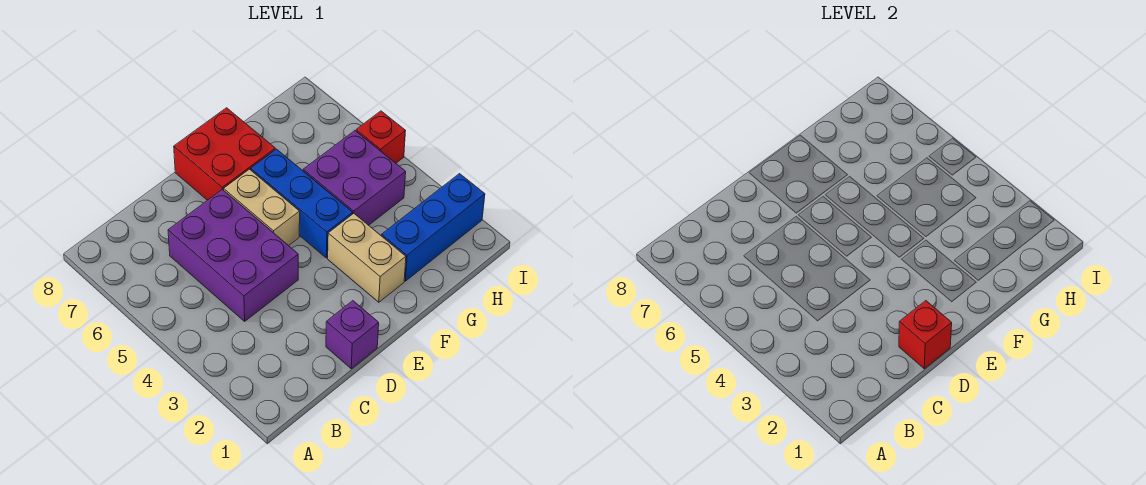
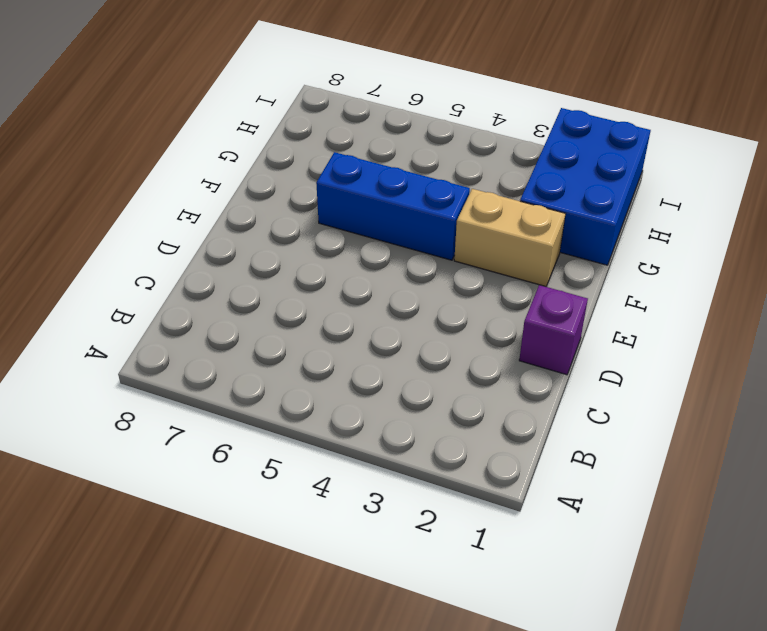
blue 2x3 brick [520,108,651,265] -> blue 1x3 brick [382,174,485,281]
none -> purple 2x3 brick [168,189,298,321]
none -> tan 1x2 brick [224,169,300,246]

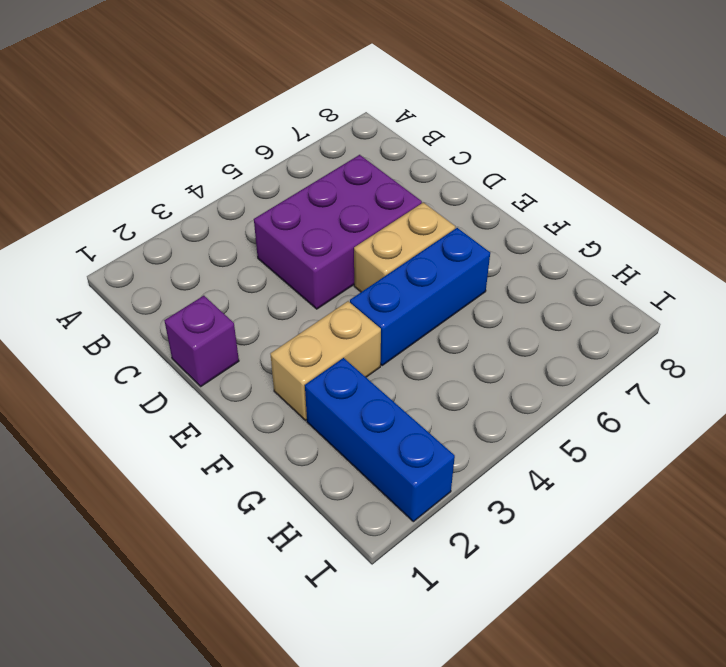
none -> red 2x2 brick [174,108,275,200]
none -> purple 2x2 brick [303,131,406,225]

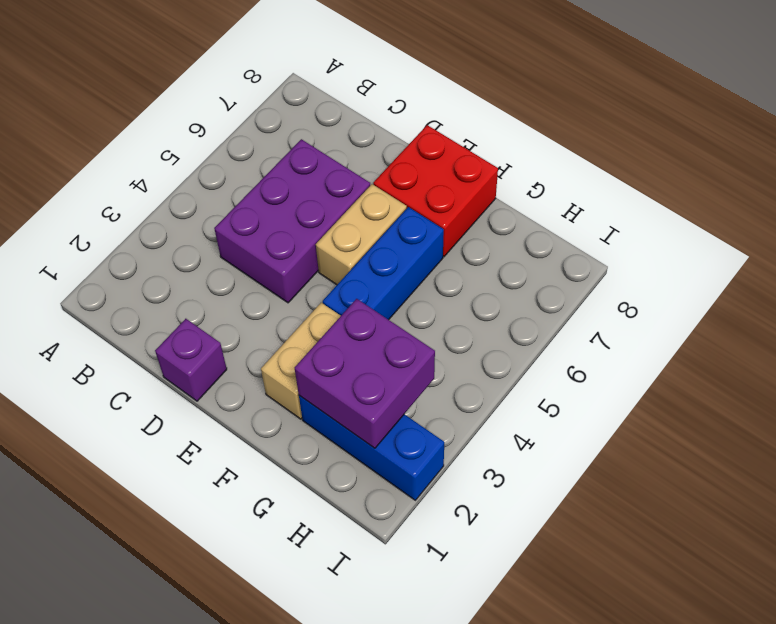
purple 2x2 brick [295,299,435,448] -> purple 2x2 brick moved to [303,131,406,225]
none -> red 1x1 brick [356,111,405,163]
none -> red 1x1 brick [899,301,952,369]

